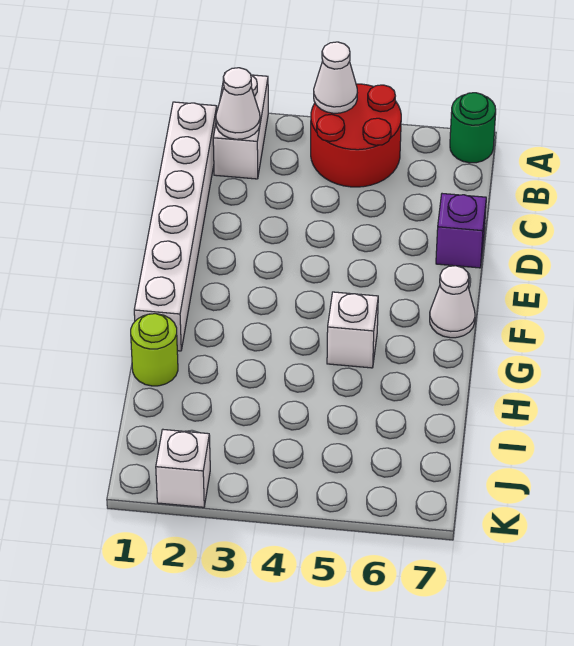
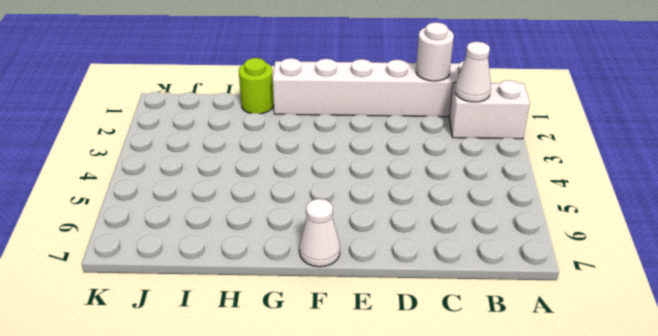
white 1x1 round brick [416,22,454,81] -> none
none -> red 2x2 round brick [311,84,401,187]
none -> green 1x1 round brick [450,93,496,163]

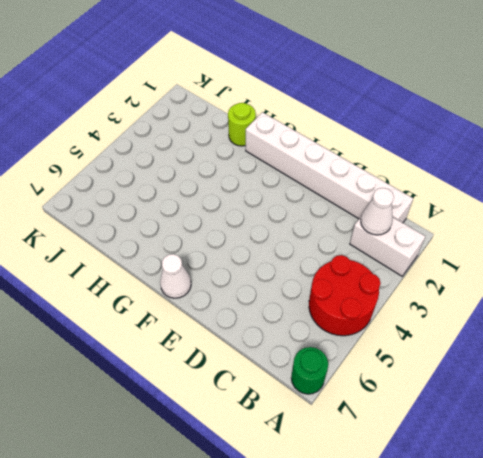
none -> purple 1x1 brick [436,194,486,268]
none -> white 1x1 brick [327,292,378,368]

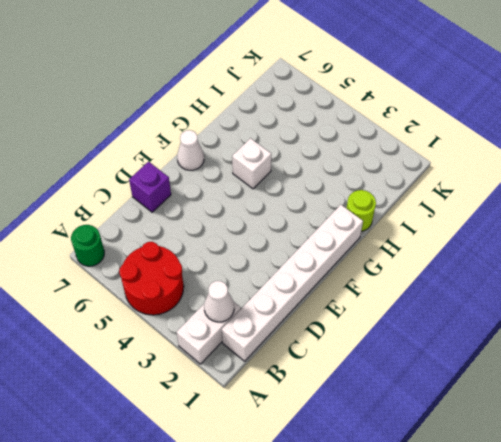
none -> white 1x1 brick [156,430,210,507]
none -> white 1x1 cone [314,42,357,113]

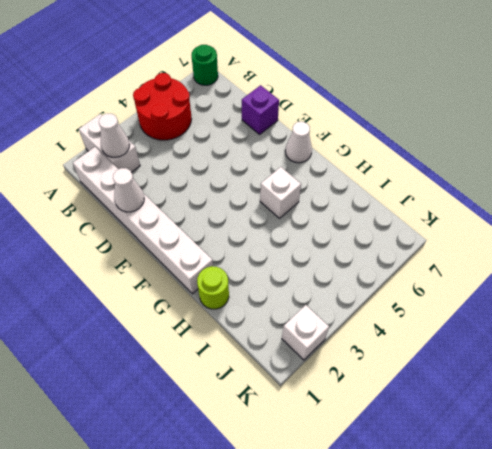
white 1x1 cone [113,168,144,212] -> white 1x1 cone moved to [314,42,357,113]

